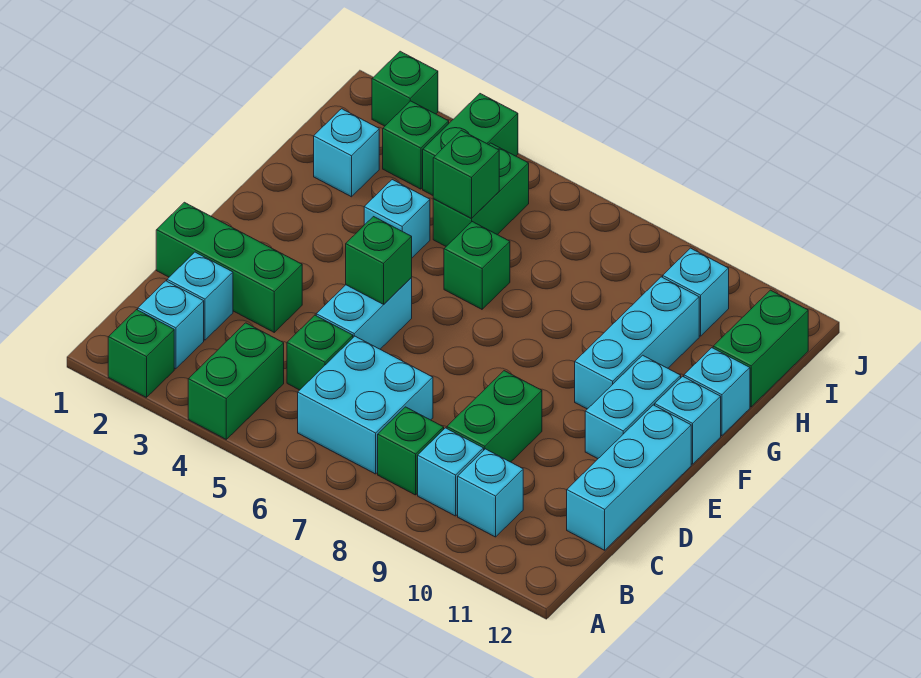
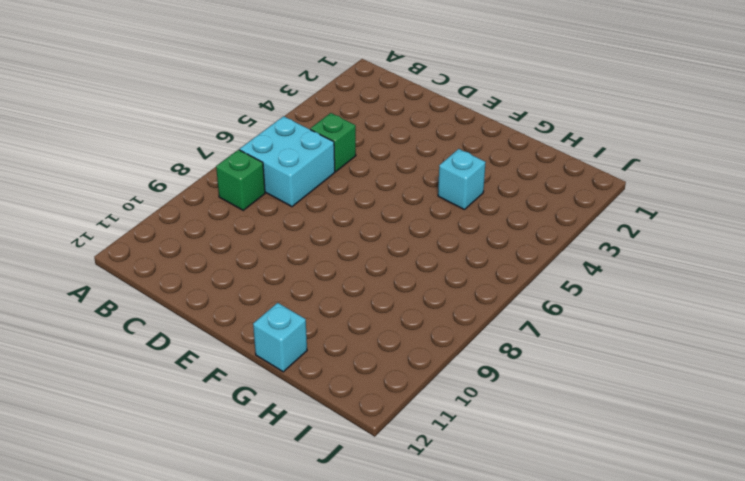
none -> green 1x1 brick [108,310,174,398]
none -> green 1x2 brick [188,323,284,439]
none -> cyan 1x1 brick [138,281,204,369]

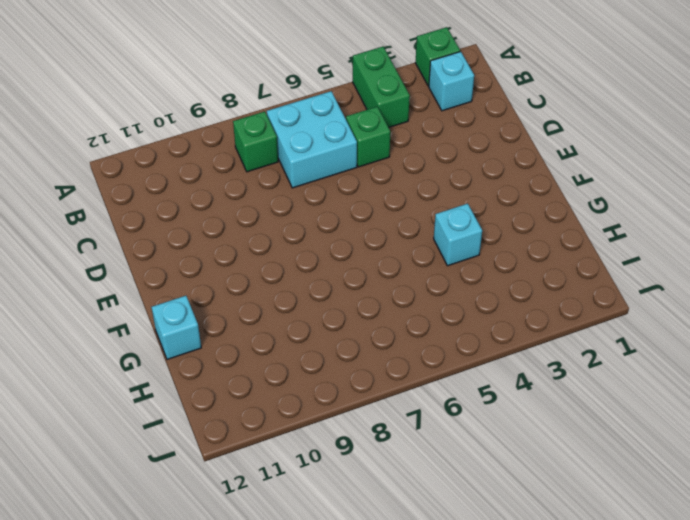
none -> cyan 1x1 brick [418,428,484,516]
none -> cyan 1x1 brick [458,449,523,537]
none -> cyan 1x1 brick [167,252,233,340]

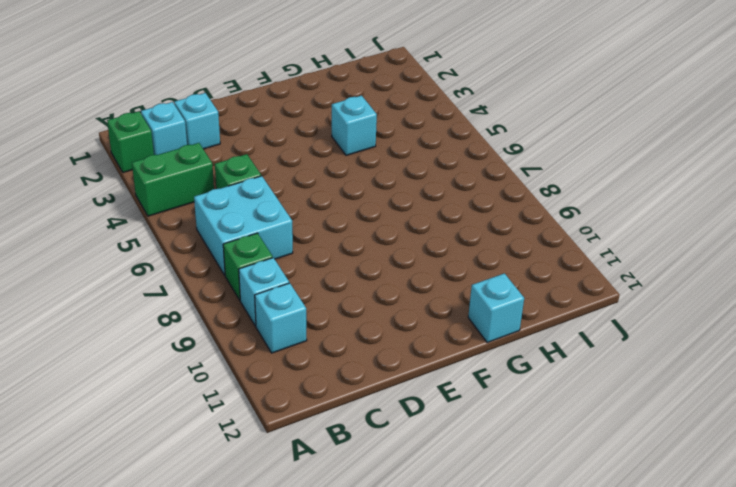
none -> green 1x2 brick [447,371,542,462]
none -> cyan 1x3 brick [567,405,691,550]
none -> green 1x3 brick [156,202,302,332]

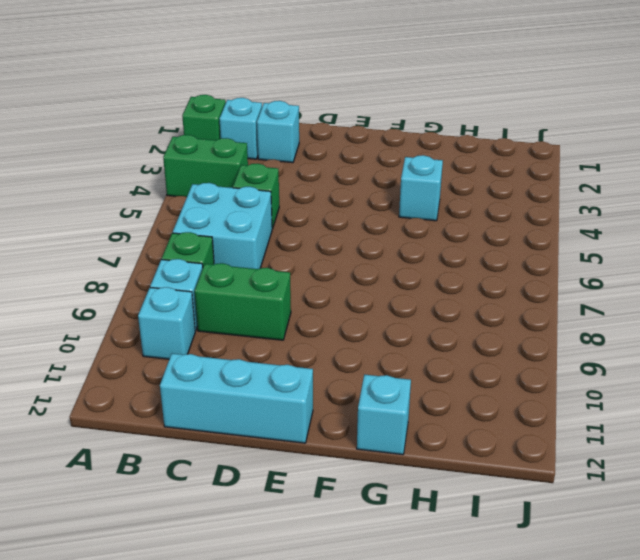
none -> green 1x3 brick [156,202,302,332]
none -> cyan 1x2 brick [316,278,412,349]
none -> cyan 1x2 brick [585,355,681,459]

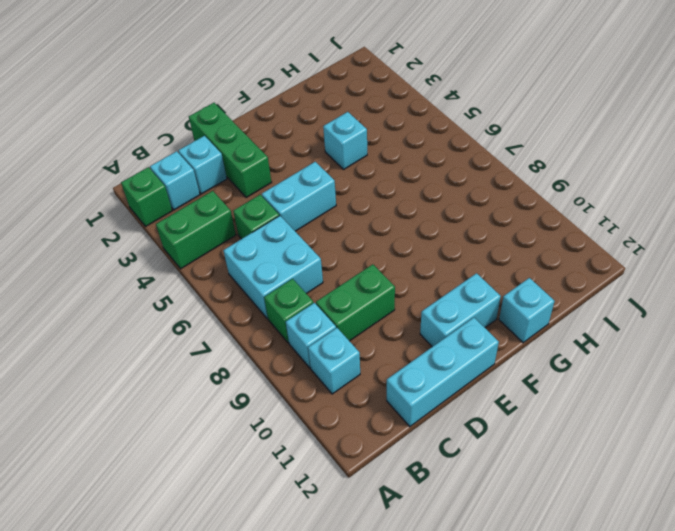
none -> cyan 1x3 brick [575,277,699,409]
none -> cyan 1x1 brick [655,376,721,464]
none -> green 1x1 brick [444,222,510,309]

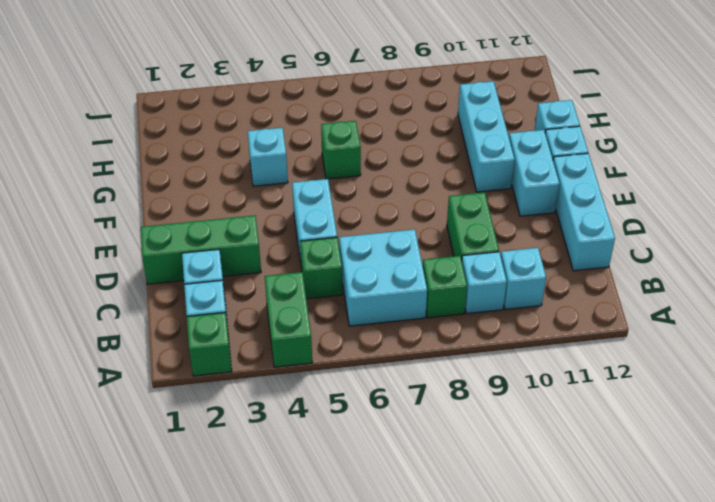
none -> cyan 1x1 brick [314,109,379,197]
none -> green 1x2 brick [433,143,529,246]
none -> green 1x2 brick [713,290,808,407]

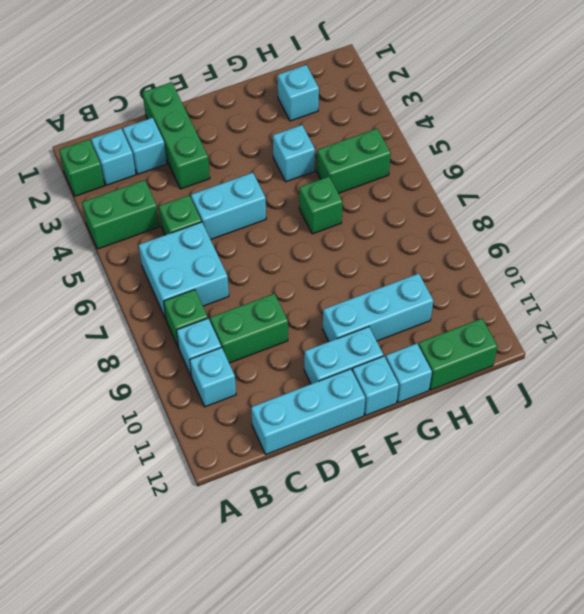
none -> green 1x1 brick [383,101,449,189]
none -> green 1x2 brick [423,94,518,195]
none -> cyan 1x1 brick [663,248,729,336]

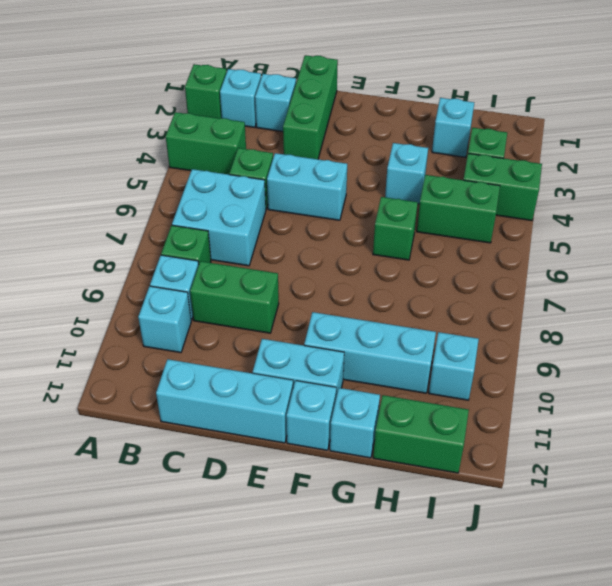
none -> green 1x1 brick [372,51,438,126]
none -> green 1x1 brick [346,217,412,304]
none -> green 1x1 brick [433,130,499,219]

